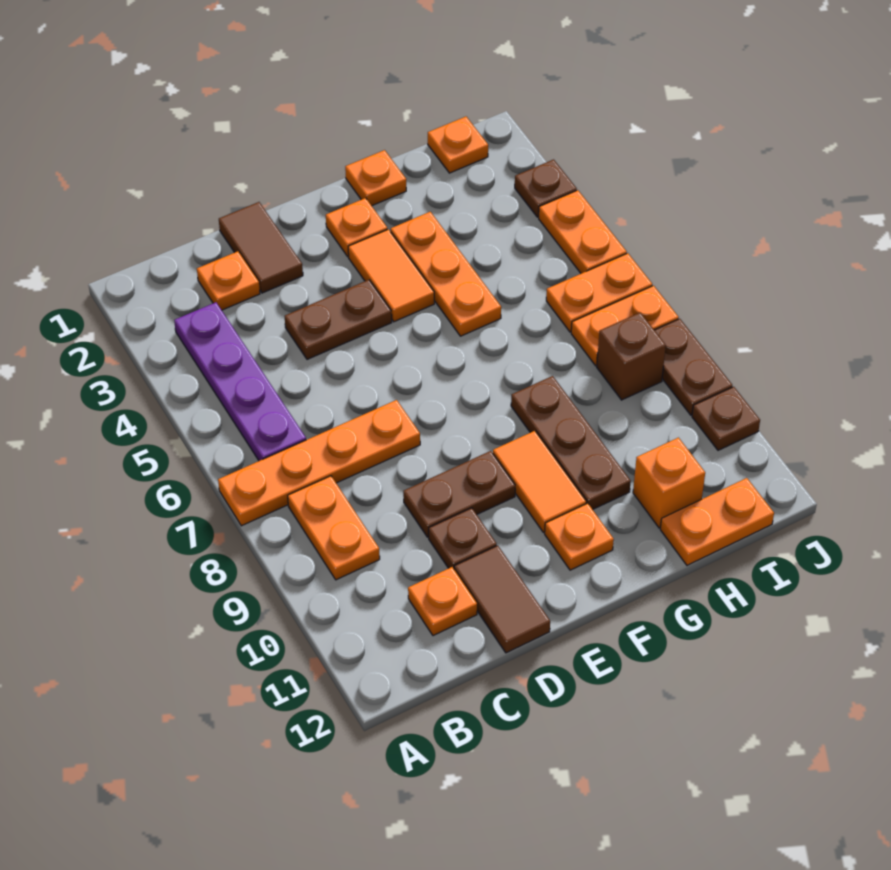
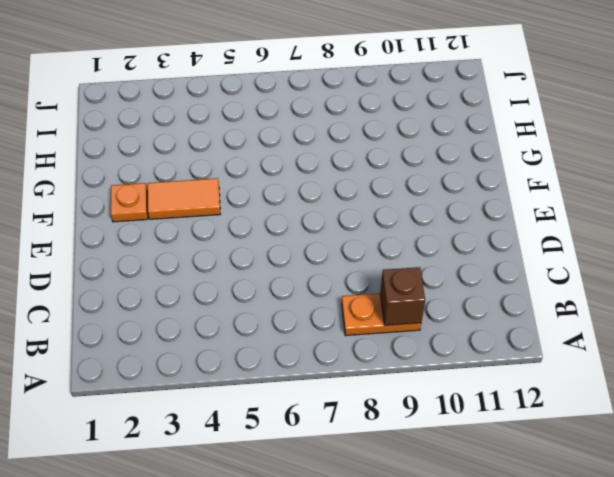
brown 1x1 brick [380,267,425,325] -> brown 1x1 brick moved to [597,313,666,400]
none -> orange 1x4 plate [218,400,420,526]
none -> purple 1x4 plate [174,302,306,461]
none -> orange 1x1 plate [197,251,260,310]

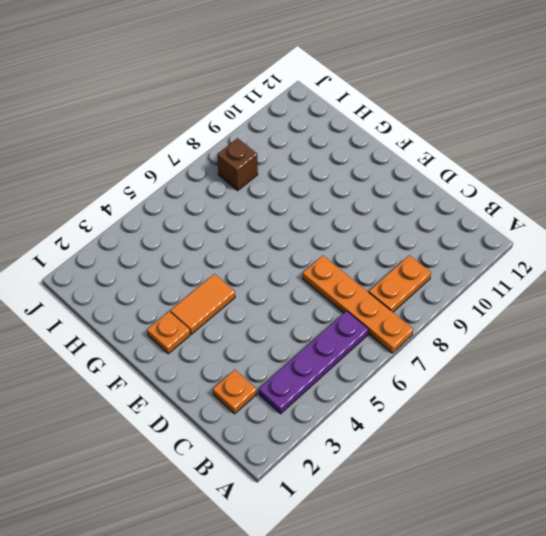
none -> orange 1x1 plate [408,567,477,636]
none -> brown 1x2 tile [219,202,303,293]
none -> brown 1x2 plate [285,280,392,359]

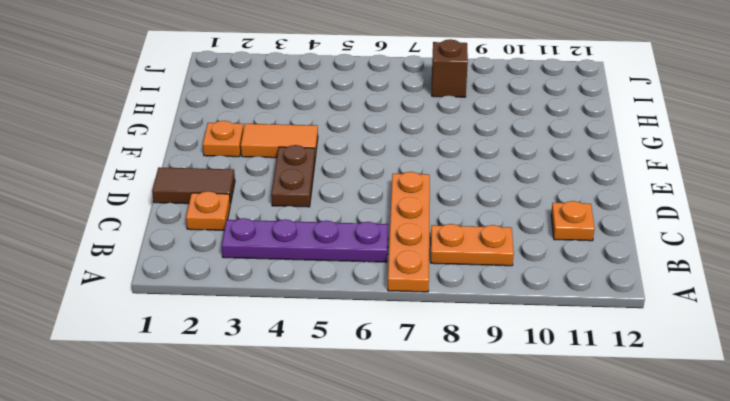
none -> brown 1x2 plate [403,451,515,537]
none -> brown 1x1 plate [429,508,497,569]
none -> brown 1x2 tile [454,546,550,653]

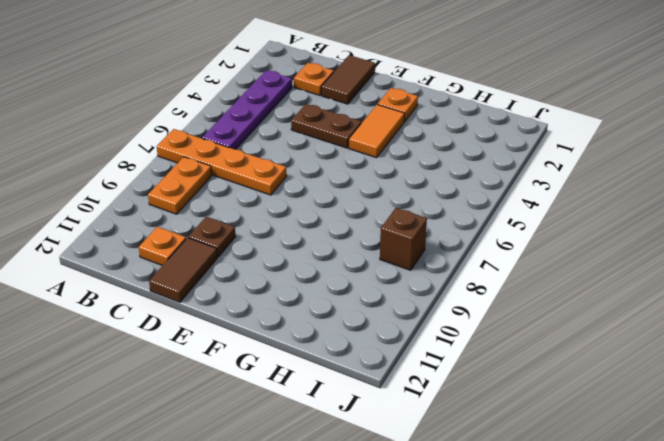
none -> brown 1x2 plate [403,451,515,537]
none -> orange 1x2 tile [493,431,586,533]
none -> orange 1x1 plate [545,503,614,570]

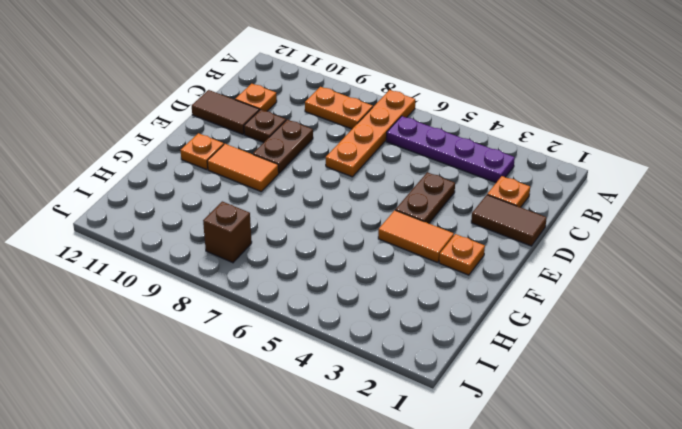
none -> orange 1x1 plate [345,150,406,206]
none -> orange 1x3 plate [391,212,501,336]
none -> brown 1x3 plate [511,376,631,510]

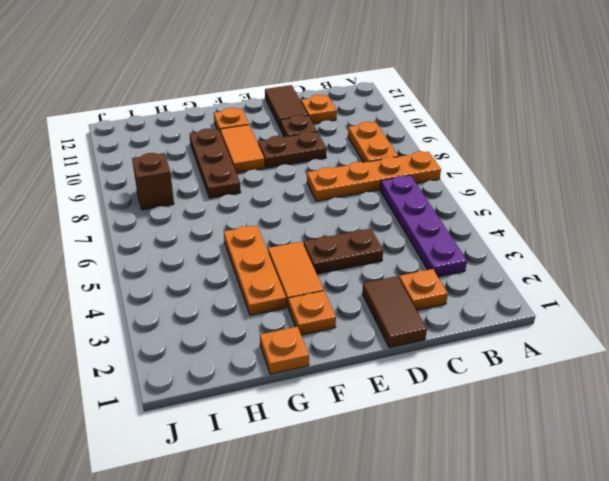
none -> orange 1x1 brick [633,438,705,528]
none -> orange 1x2 plate [660,478,774,565]
none -> orange 1x1 plate [428,117,488,173]

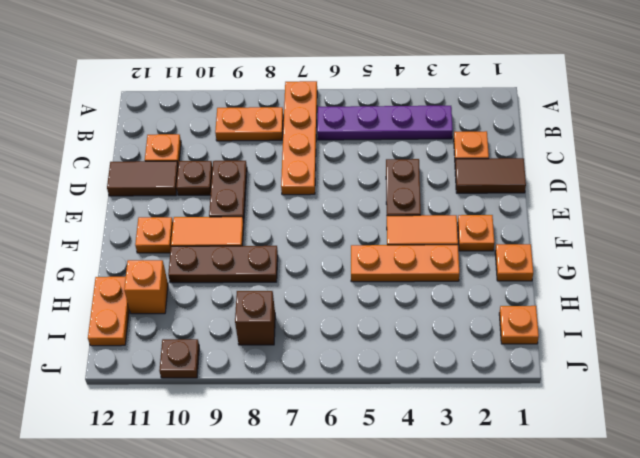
none -> orange 1x2 plate [546,253,652,332]
none -> orange 1x2 plate [571,286,679,366]
none -> brown 1x1 plate [515,160,577,217]

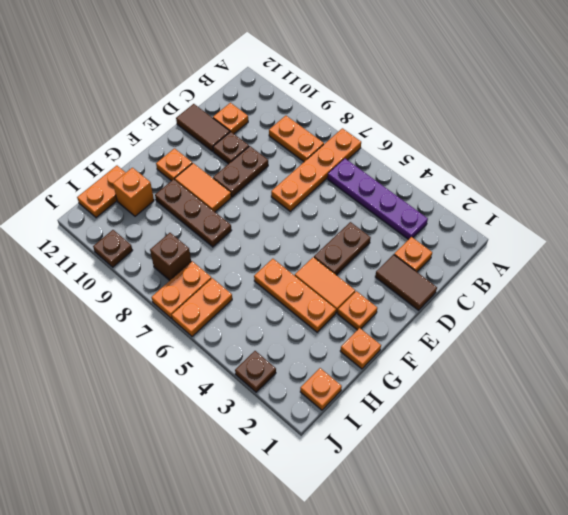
none -> orange 1x2 plate [539,190,627,273]
none -> brown 1x2 plate [655,319,732,415]

